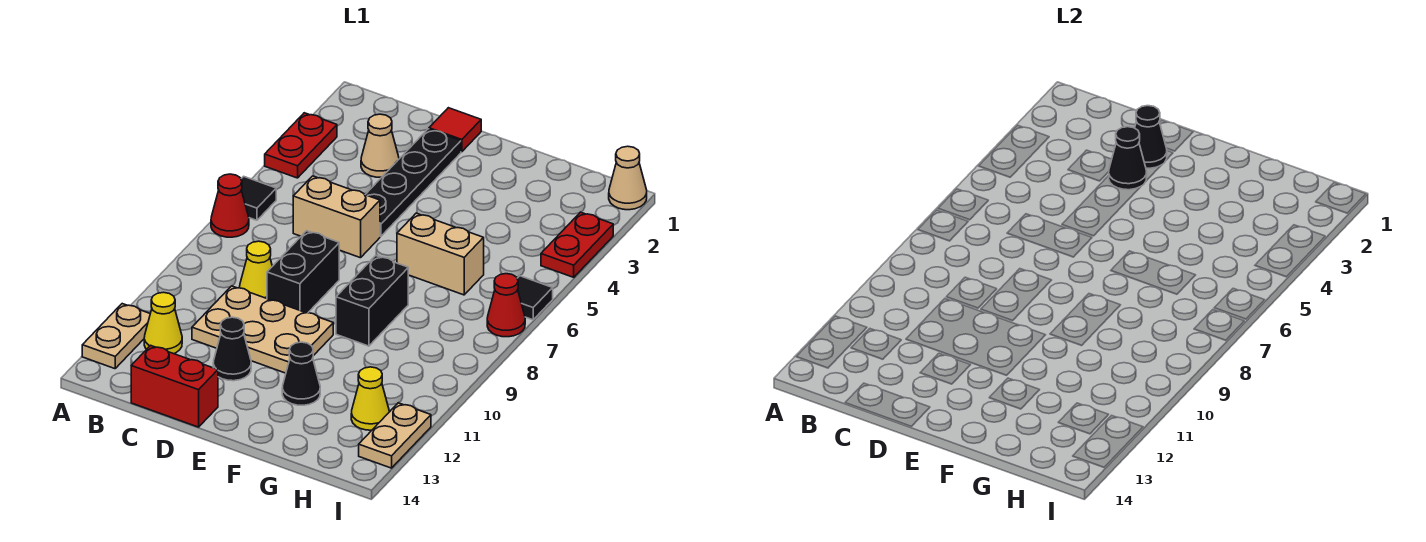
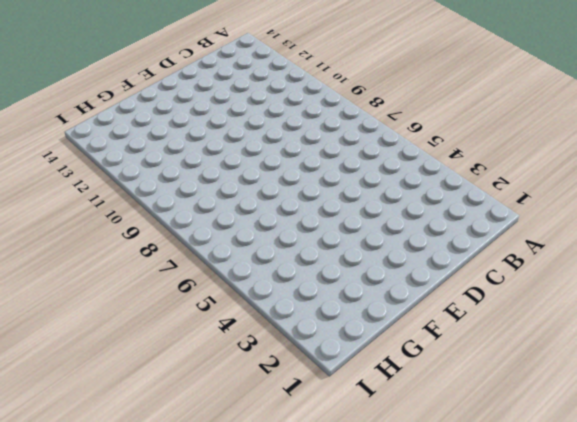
none -> red 1x2 plate [265,113,337,178]
none -> black 1x1 tile [241,176,276,220]
none -> red 1x1 cone [211,174,249,237]

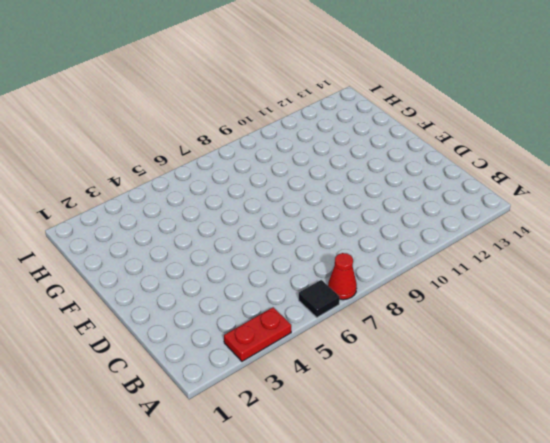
none -> tan 1x2 plate [82,304,150,369]
none -> yellow 1x1 cone [144,292,182,354]
none -> tan 1x1 cone [361,114,399,177]

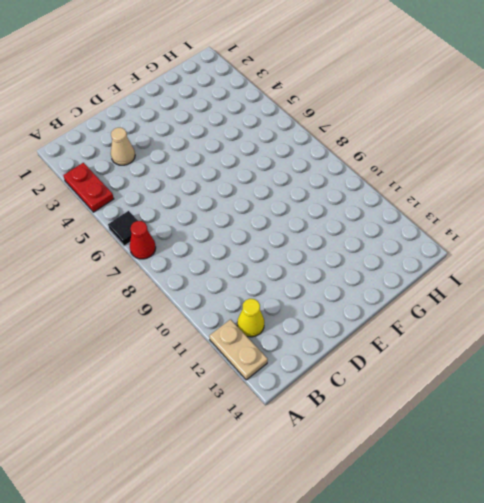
none -> tan 1x2 brick [293,176,380,258]
none -> yellow 1x1 cone [240,241,272,298]
none -> tan 2x3 plate [192,286,333,373]

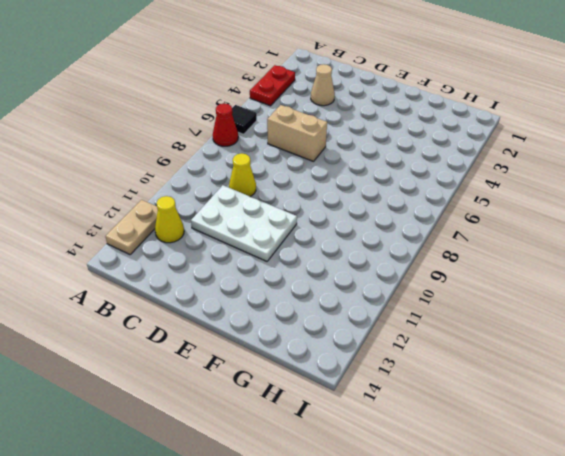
white 2x3 plate [191,185,297,261] -> tan 2x3 plate [192,286,333,373]
none -> red 1x2 brick [131,345,218,427]
none -> red 1x1 tile [429,108,481,152]
none -> black 1x4 plate [365,129,461,237]

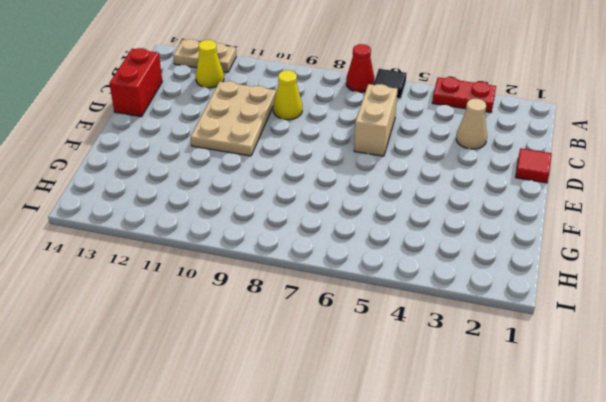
none -> black 1x4 plate [365,129,461,237]
none -> black 1x2 brick [267,231,339,313]
none -> black 1x1 cone [213,317,251,381]

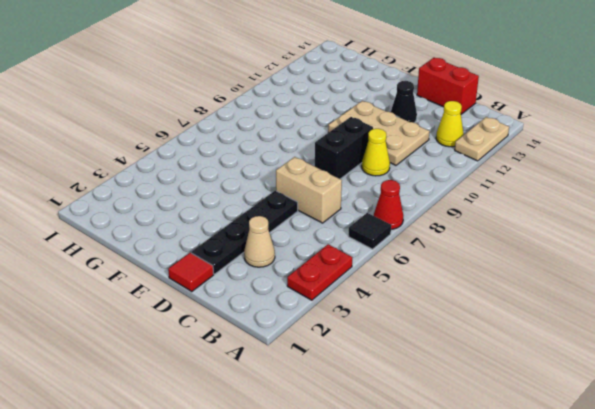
none -> tan 1x2 brick [397,213,484,295]
none -> black 1x2 brick [336,256,408,346]
none -> black 1x1 cone [282,342,320,405]

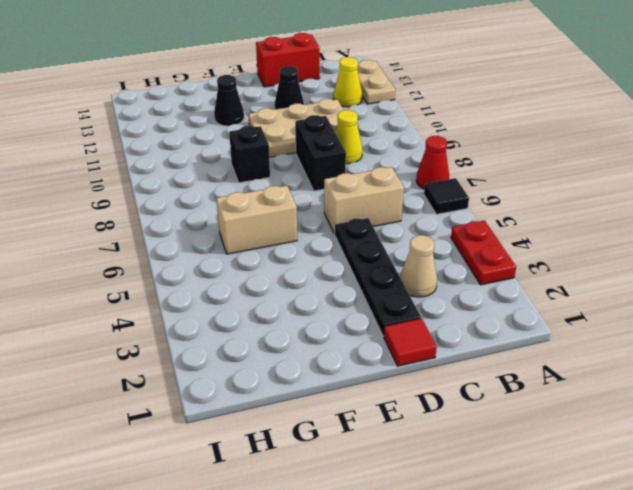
black 1x1 brick [229,126,270,183] -> black 1x2 brick [336,256,408,346]
none -> yellow 1x1 cone [351,367,389,430]
none -> tan 1x1 cone [609,146,647,210]
none -> red 1x2 plate [541,212,613,277]

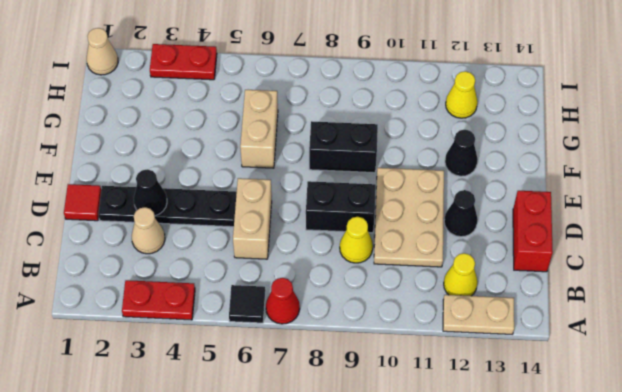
none -> black 1x1 tile [517,276,553,320]
none -> red 1x1 cone [487,274,525,337]
none -> tan 1x2 plate [359,403,431,468]

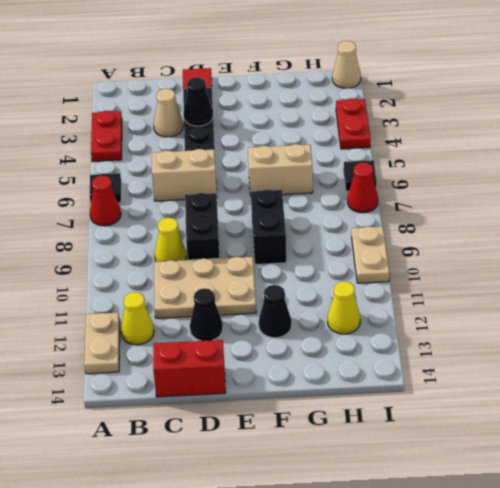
tan 1x2 plate [352,226,390,283] -> tan 1x2 plate moved to [359,403,431,468]
none -> black 1x1 cone [1135,106,1167,168]

